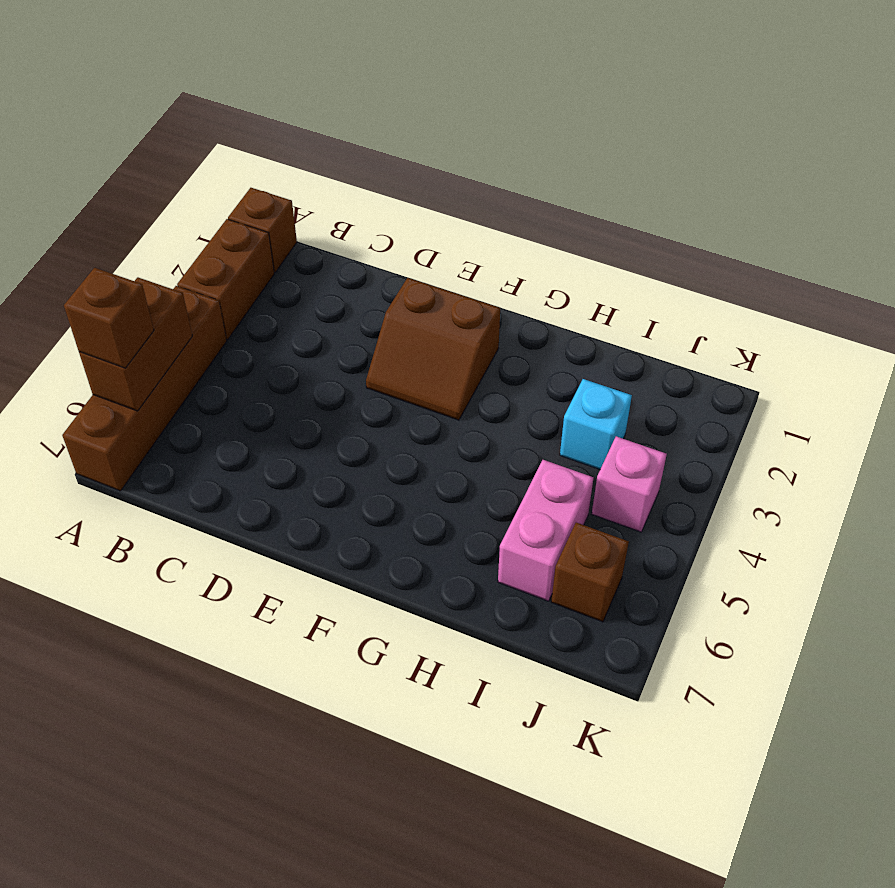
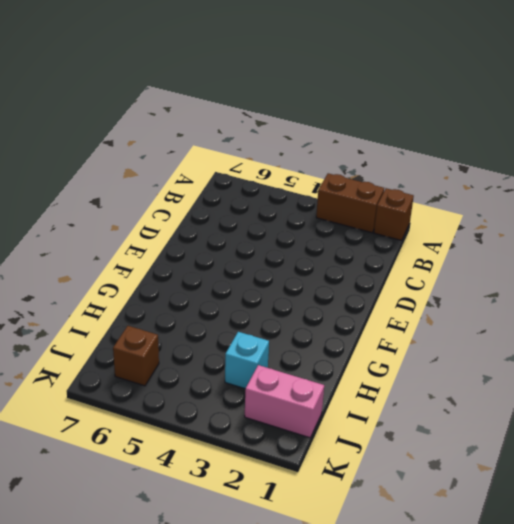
pink 1x2 brick [245,365,324,438] -> pink 1x2 brick moved to [498,460,593,601]
none -> brown 1x4 brick [62,286,227,491]
none -> brown 2x2 slope [366,278,500,420]

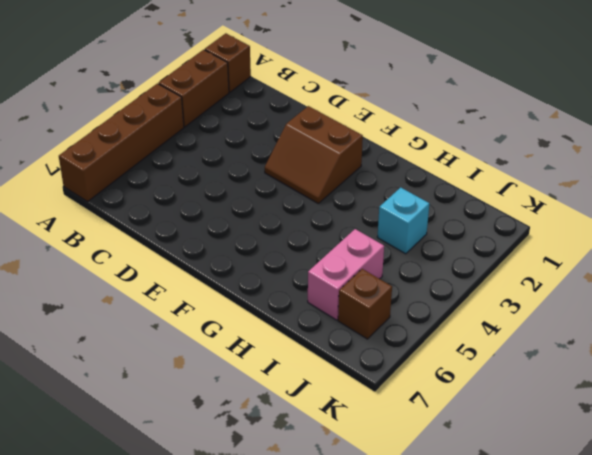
none -> pink 1x1 brick [592,436,667,532]
none -> brown 1x2 brick [79,277,192,411]

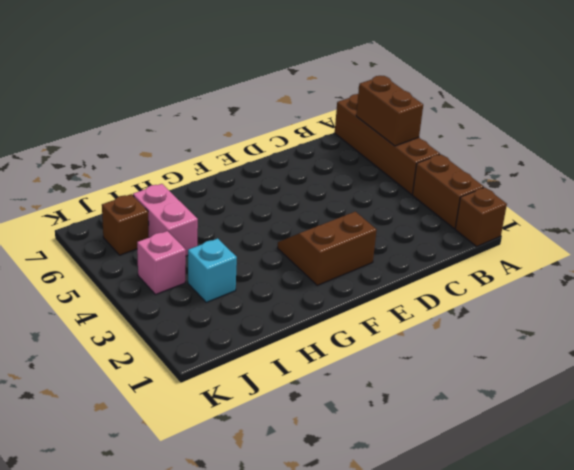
none -> brown 1x1 brick [64,268,154,368]

